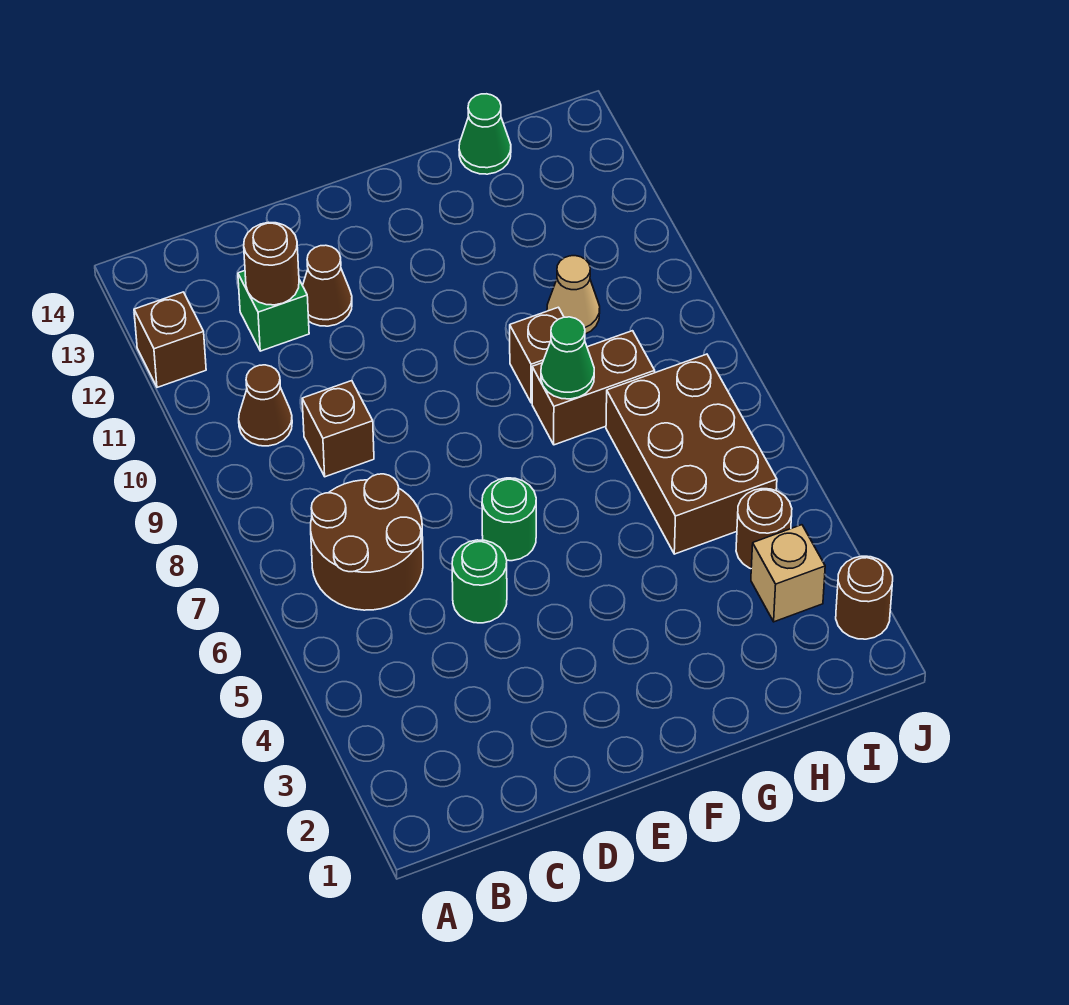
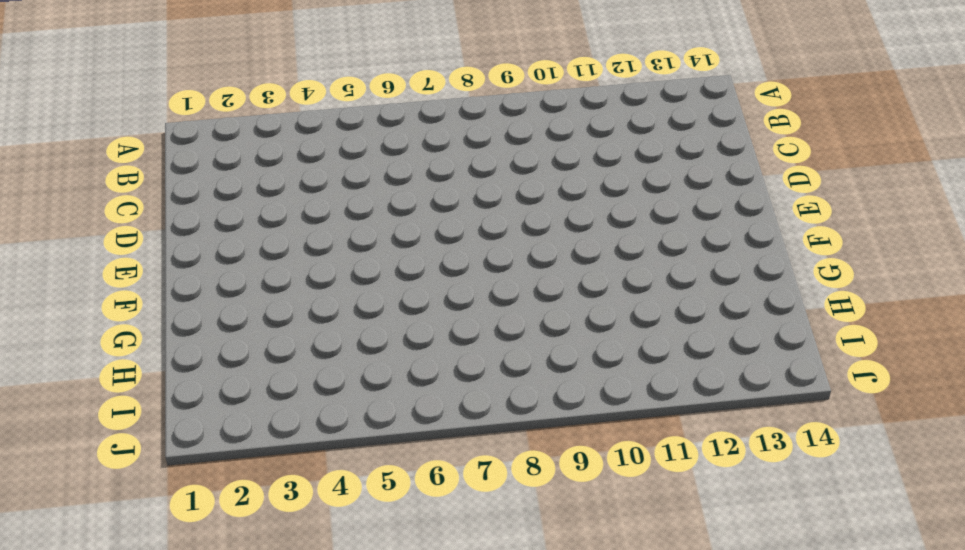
none -> brown 1x1 brick [134,292,206,387]
none -> brown 2x2 round brick [311,474,423,610]
none -> brown 1x1 cone [239,365,292,446]

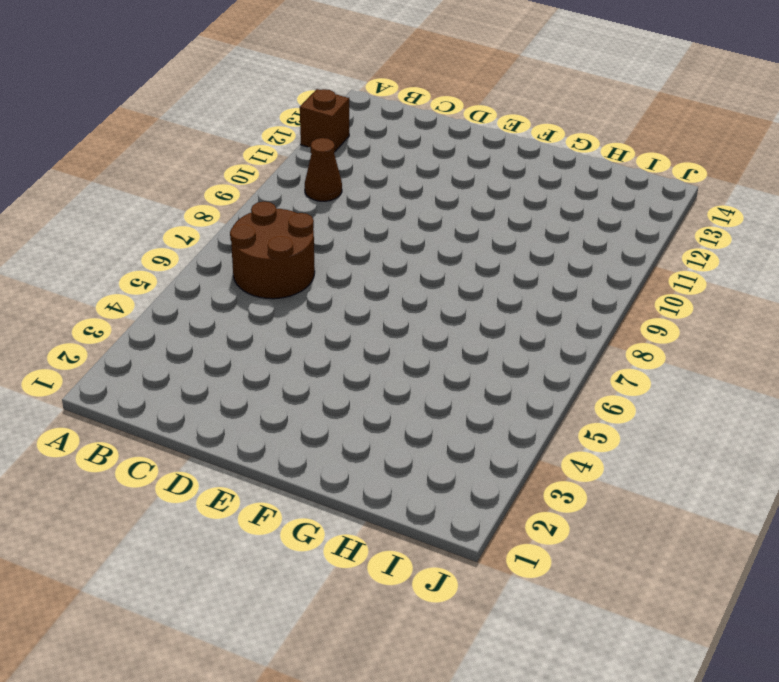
none -> brown 1x1 brick [302,381,374,477]
none -> green 1x1 brick [238,271,309,351]
none -> green 1x1 round brick [452,540,507,623]

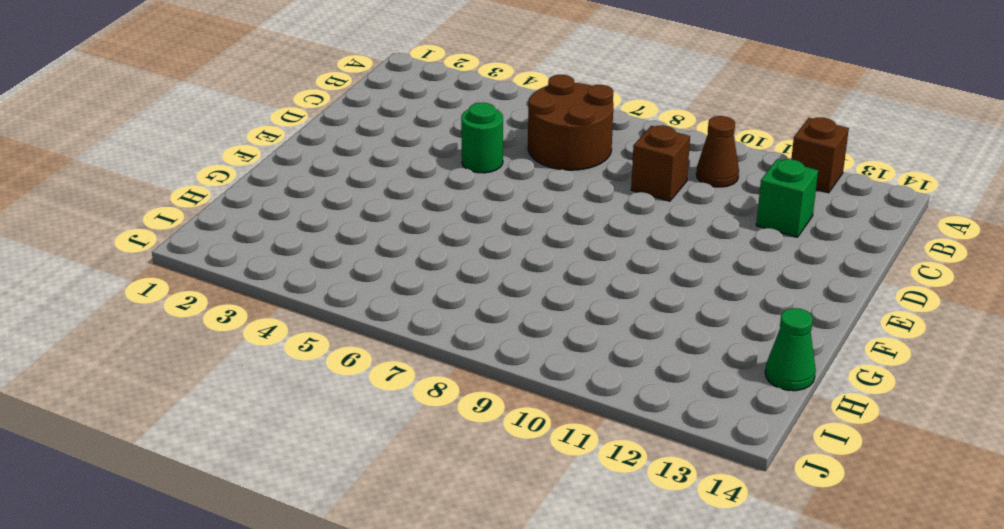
none -> brown 1x1 cone [303,245,352,326]
none -> green 1x1 round brick [482,478,536,561]
none -> brown 1x2 brick [532,331,655,445]

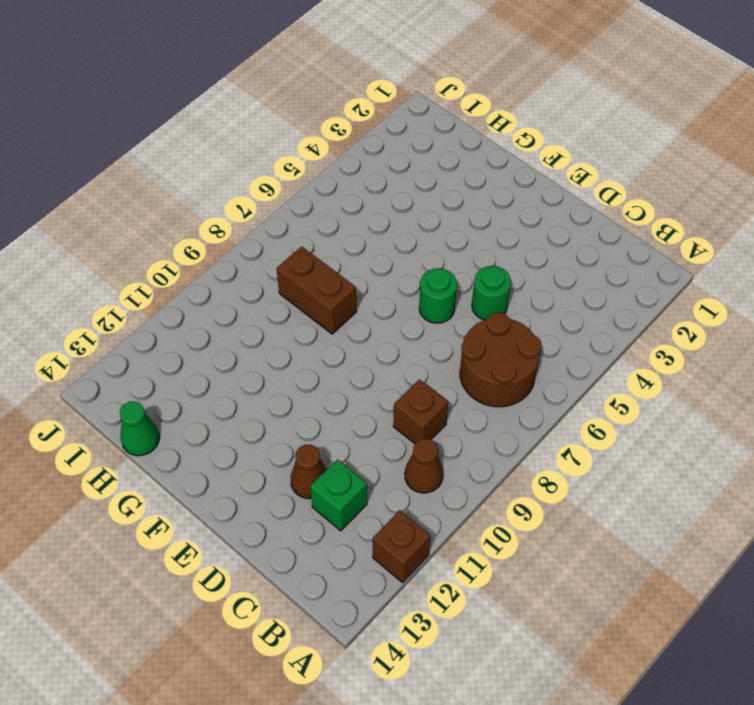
none -> brown 1x1 brick [510,307,564,403]
none -> brown 2x3 brick [606,354,777,554]
none -> tan 1x1 cone [547,256,600,334]

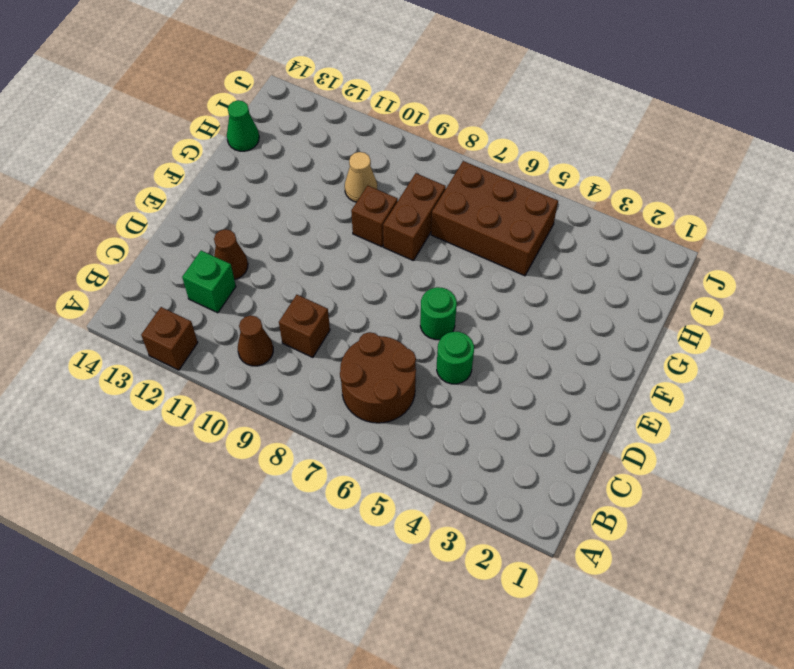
none -> tan 1x1 brick [751,525,825,622]
none -> brown 1x1 round brick [736,489,792,569]
none -> brown 1x1 round brick [836,556,893,639]

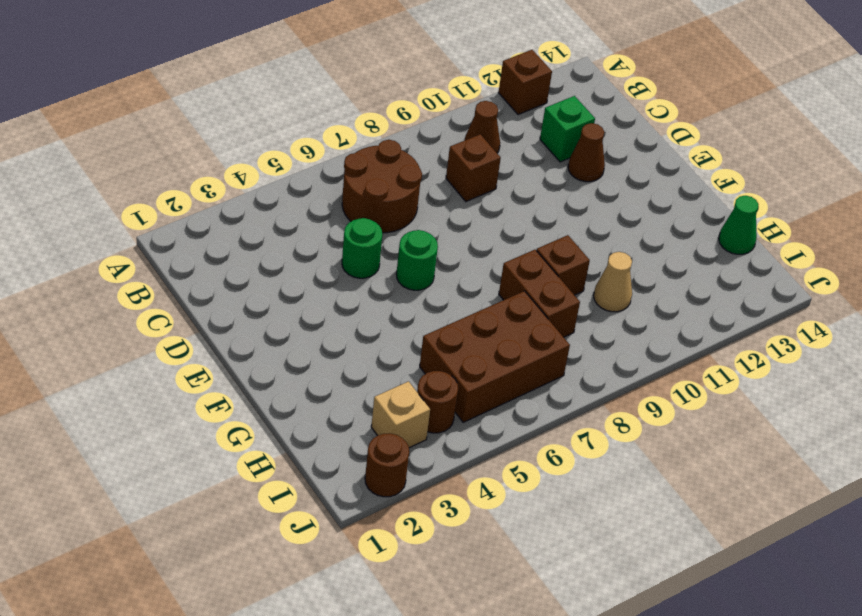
none -> brown 1x1 round brick [244,222,299,305]
none -> green 1x1 cone [541,317,594,399]

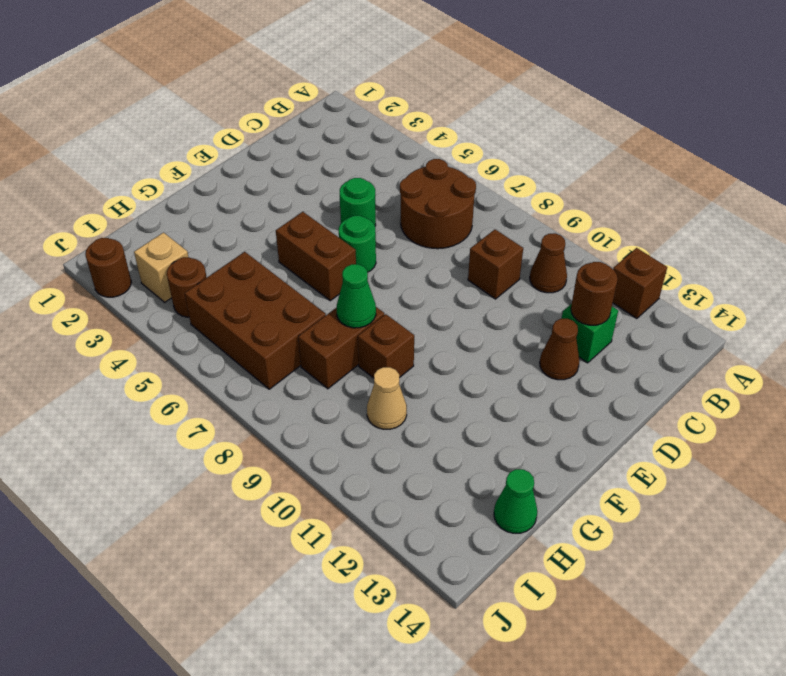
brown 1x2 brick [276,212,356,301] -> none

